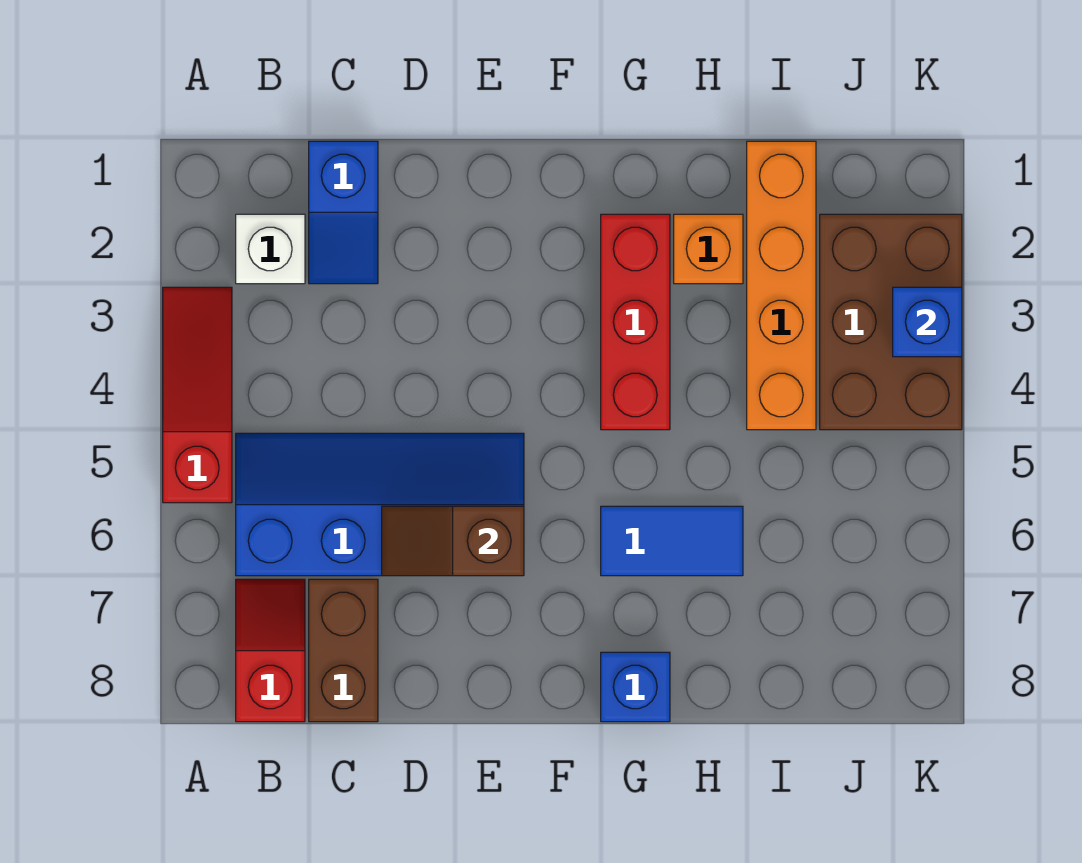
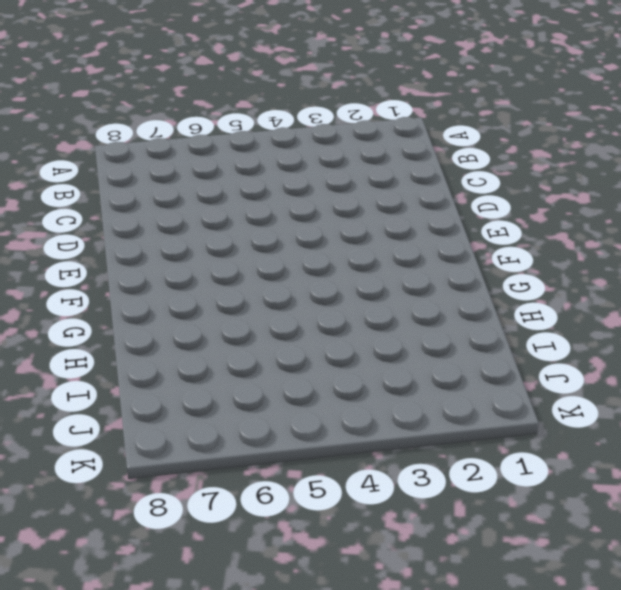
none -> red 1x3 slope [163,287,232,503]
none -> white 1x1 brick [236,214,305,284]
none -> blue 2x4 slope [236,433,524,576]

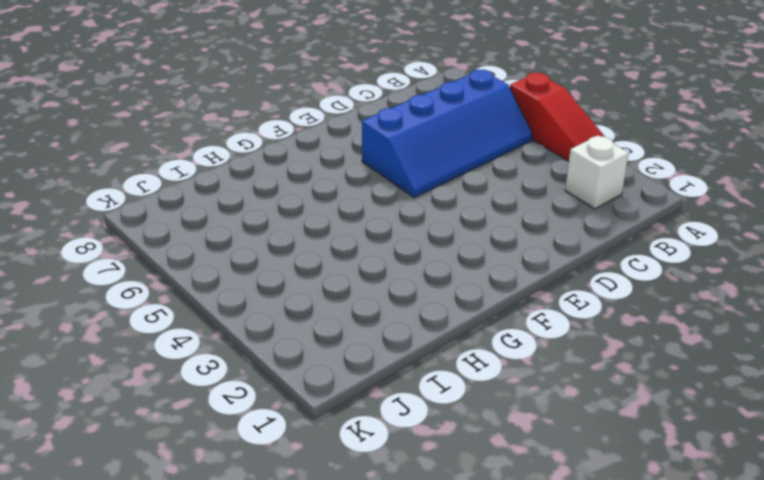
none -> red 1x2 slope [236,579,305,722]
none -> blue 1x2 slope [309,141,378,284]
none -> brown 1x2 brick [309,579,378,722]

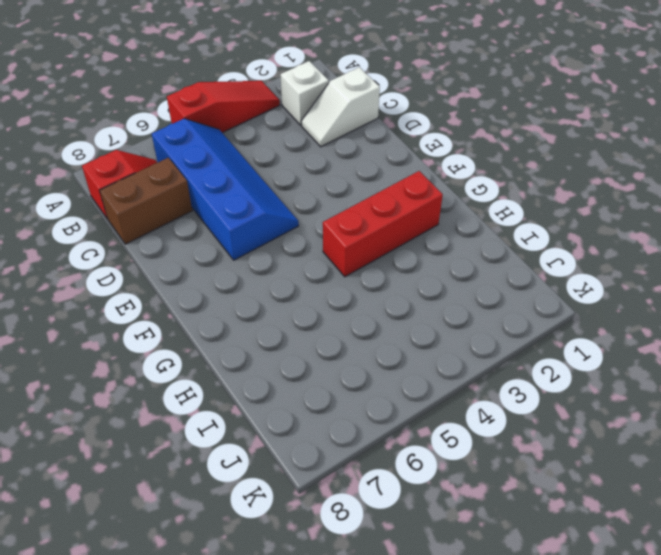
white 1x2 slope [301,67,380,147] -> blue 1x2 slope [309,141,378,284]
none -> blue 1x2 tile [601,506,743,576]
none -> blue 1x1 brick [601,652,670,722]
none -> orange 1x1 brick [674,214,743,284]

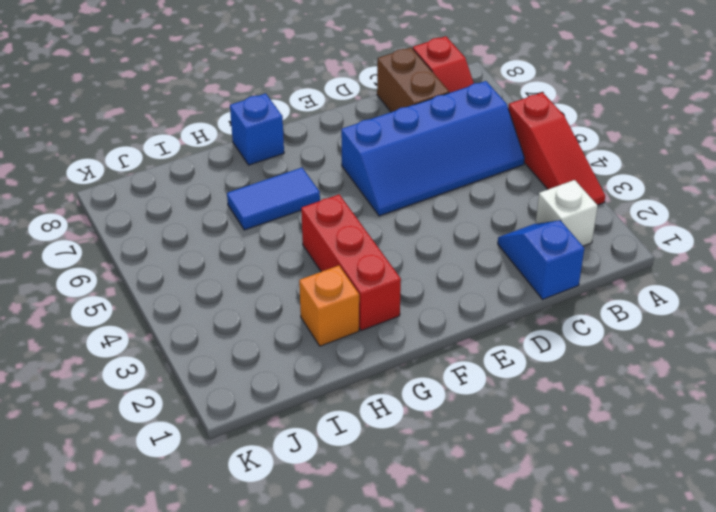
none -> orange 1x4 brick [747,141,816,430]
none -> brown 2x3 brick [820,214,962,430]
none -> brown 1x2 slope [382,506,524,576]

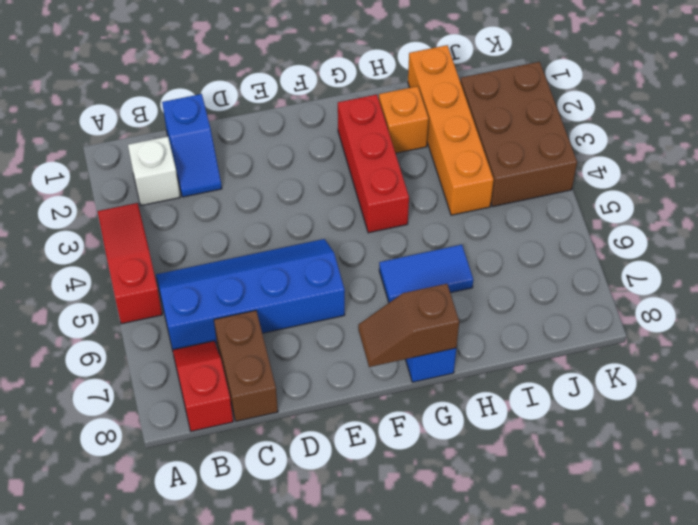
brown 1x2 slope [358,284,459,367] -> brown 1x2 slope moved to [382,506,524,576]
none -> blue 1x1 brick [893,287,962,357]

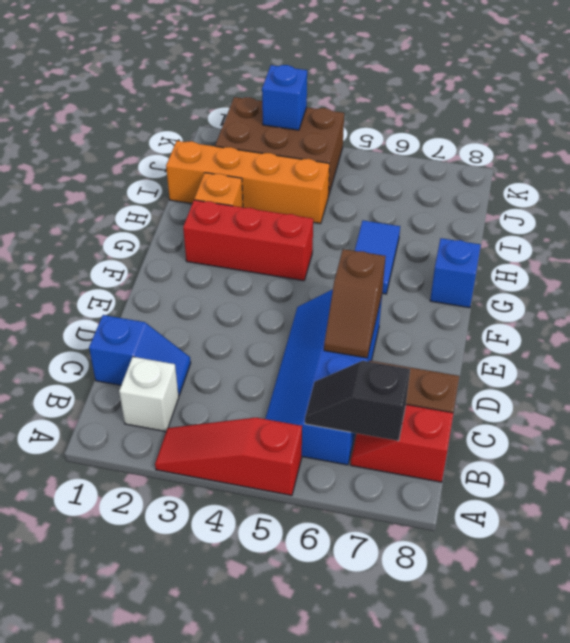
black 1x2 slope [305,361,410,441] -> none

